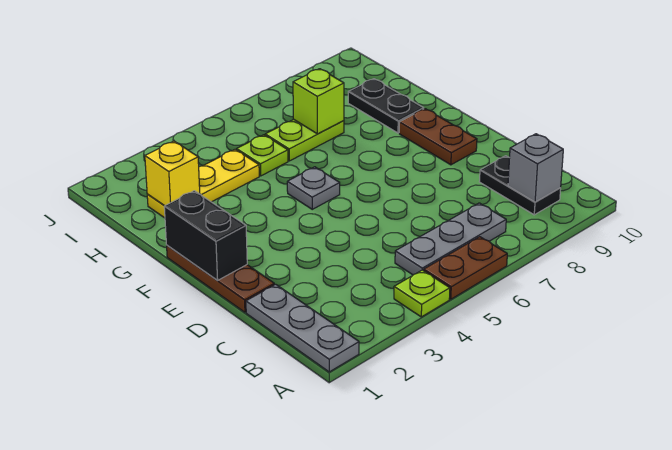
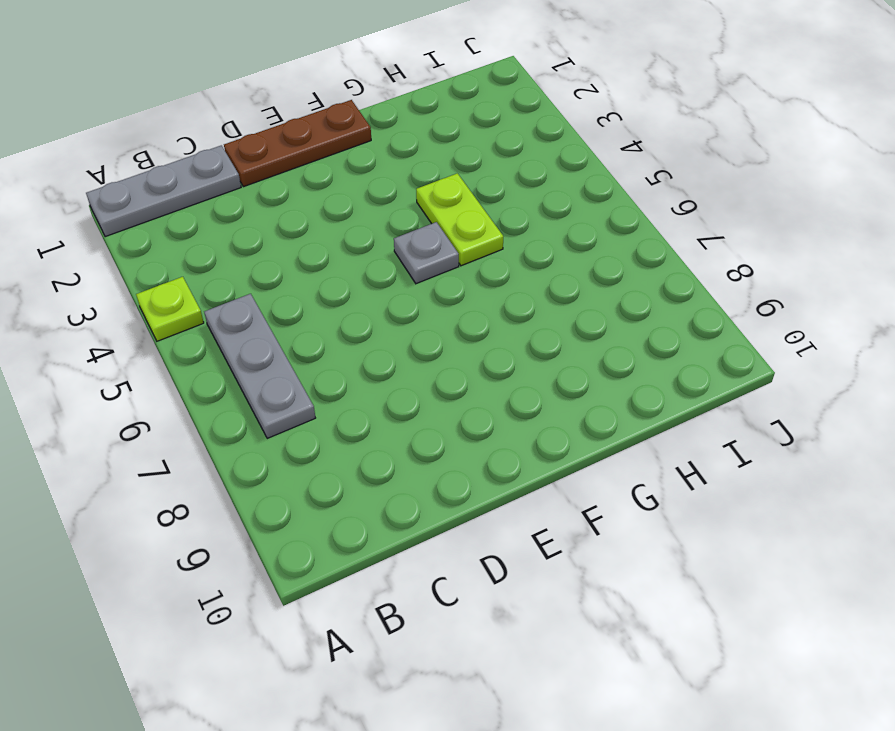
lime 1x2 plate [416,173,503,266] -> lime 1x2 plate moved to [265,119,344,161]
none -> brown 1x2 plate [424,237,507,299]
none -> black 1x2 plate [479,156,561,215]
none -> brown 1x2 plate [399,109,477,165]

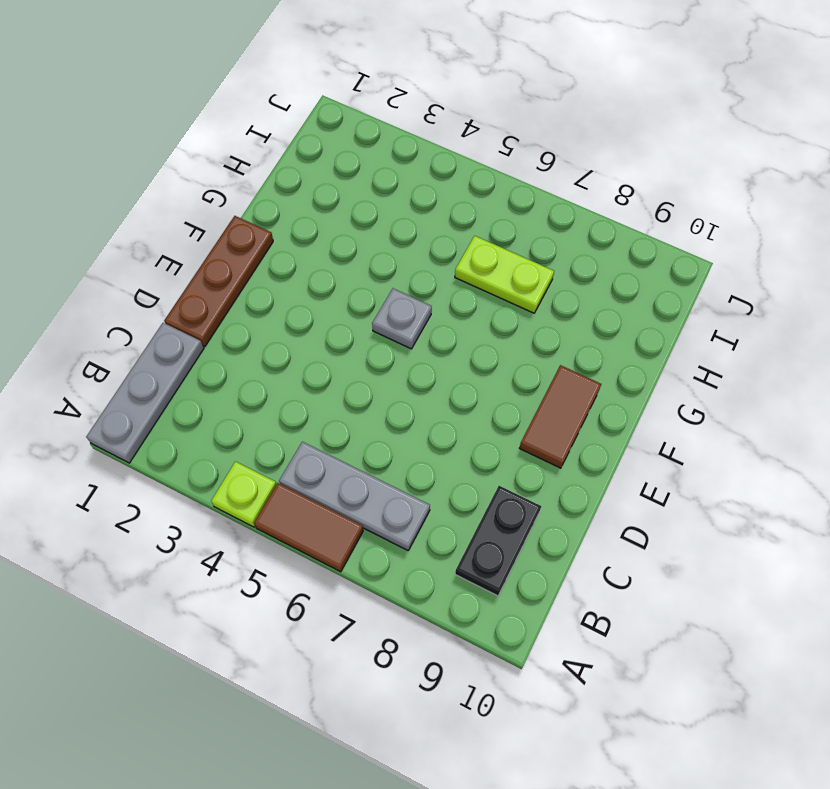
brown 1x2 tile [254,483,363,572] -> brown 1x2 plate [424,237,507,299]
brown 1x2 tile [520,365,601,468] -> brown 1x2 plate [399,109,477,165]
none -> black 1x2 plate [348,79,424,133]
none -> yellow 1x3 plate [147,149,259,218]
none -> lime 1x1 plate [237,135,288,176]

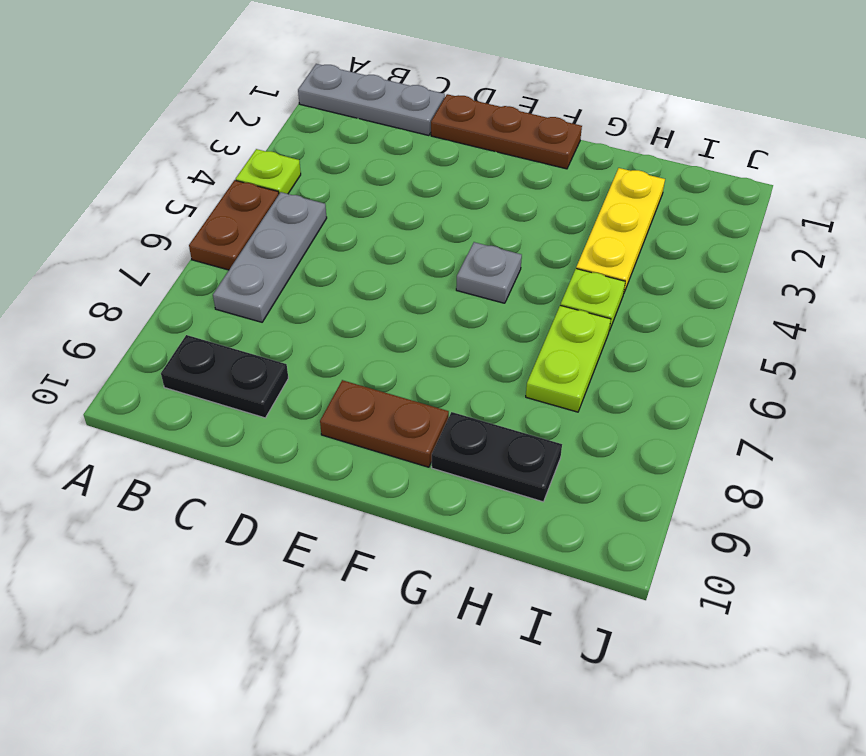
none -> grey 1x1 brick [508,134,563,202]
none -> black 1x2 brick [164,191,247,281]
none -> yellow 1x1 brick [145,141,200,206]

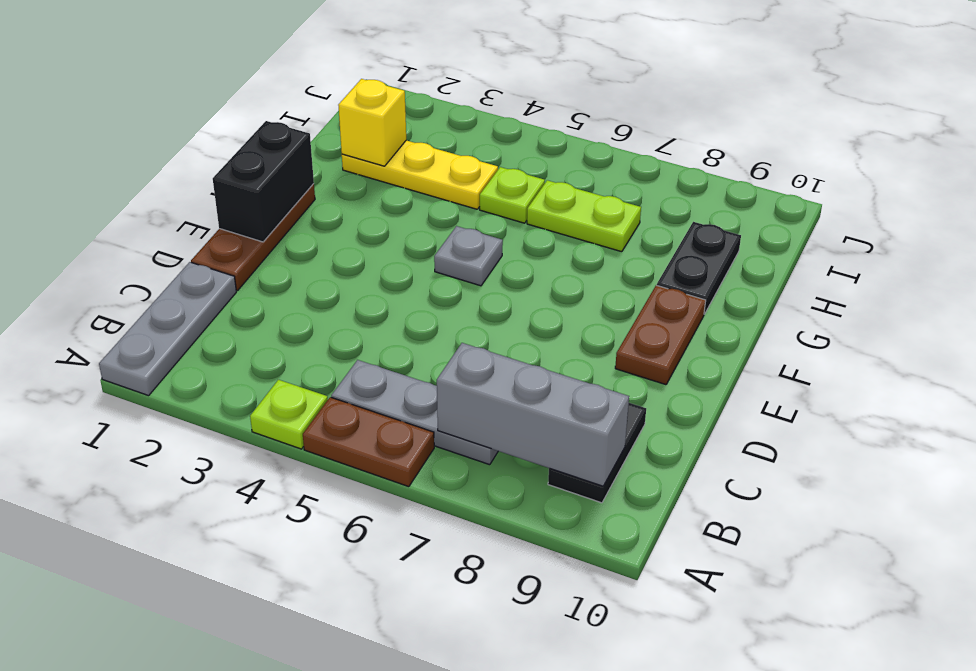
grey 1x3 brick [437,343,629,486] -> grey 1x1 brick [508,134,563,202]
none -> lime 1x1 brick [293,69,344,134]

